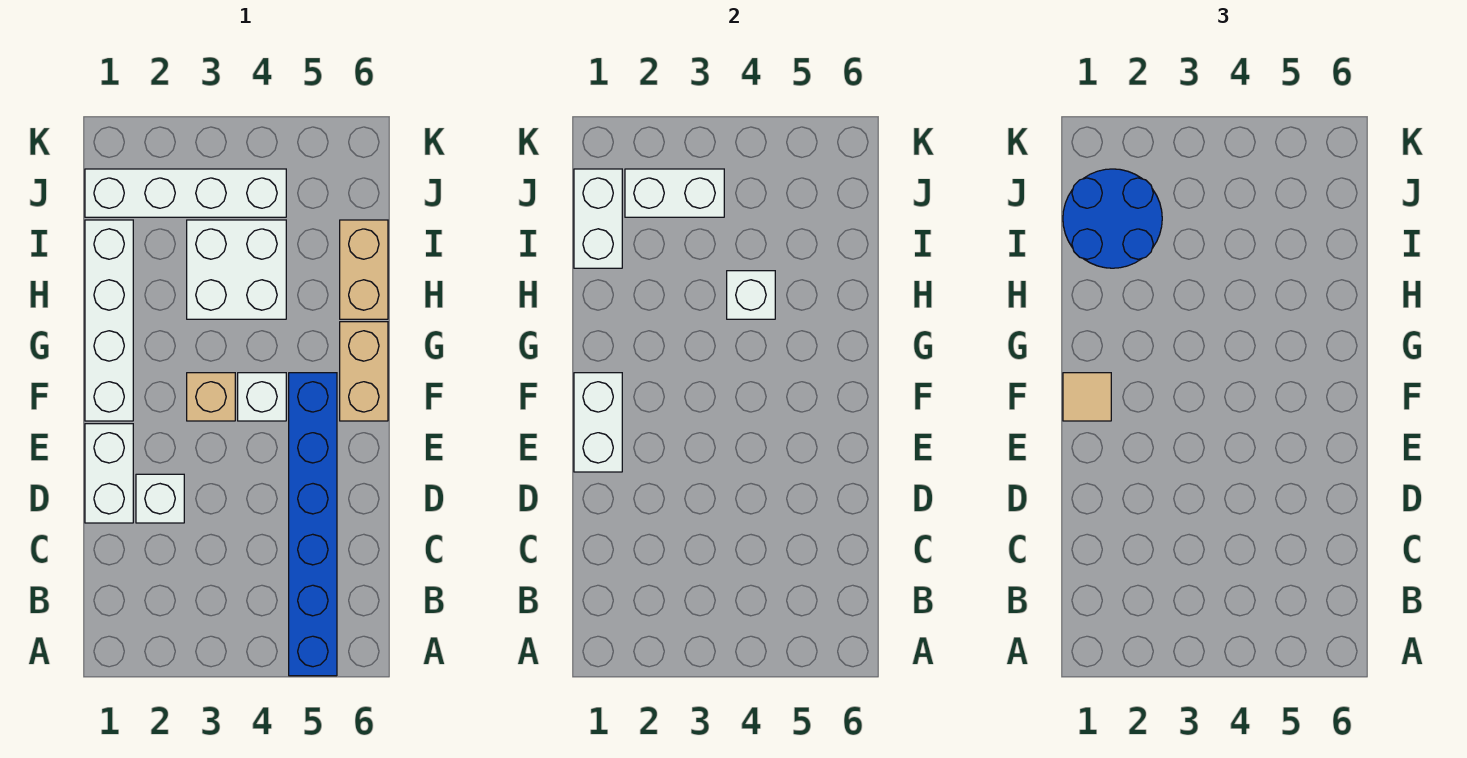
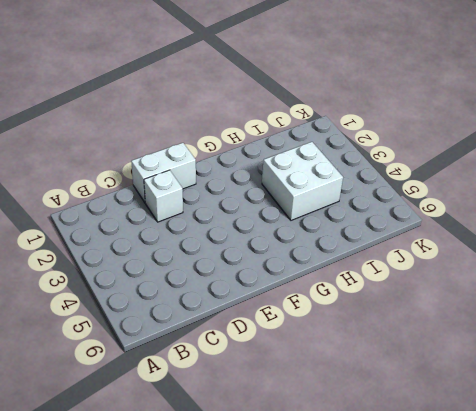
none -> blue 1x6 brick [289,373,337,676]
none -> white 1x4 brick [85,220,133,421]
none -> tan 1x1 brick [187,373,235,421]

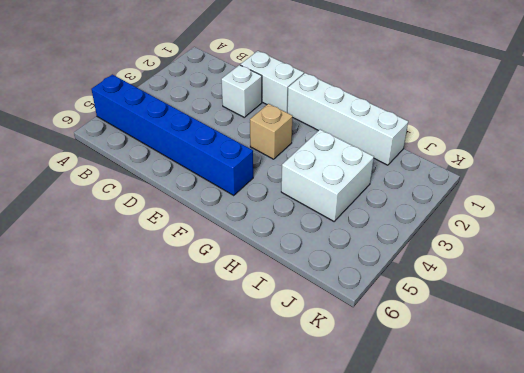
none -> white 1x1 brick [238,373,286,421]
none -> tan 1x2 brick [340,322,388,421]
none -> tan 1x2 brick [340,220,388,319]

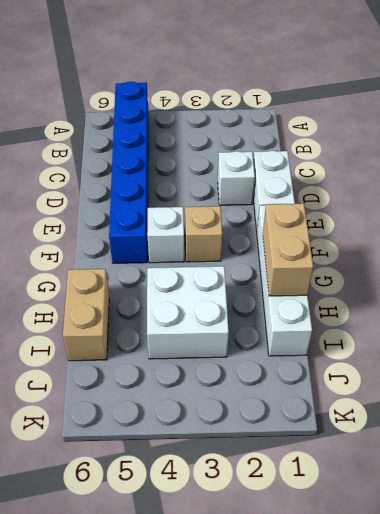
tan 1x2 brick [263,203,313,296] -> tan 1x2 brick moved to [340,322,388,421]
none -> white 1x4 brick [85,169,286,217]
none -> white 1x2 brick [574,373,622,472]
none -> white 1x1 brick [727,271,775,319]

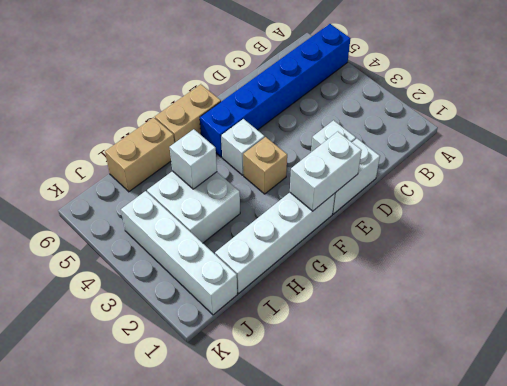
none -> white 1x2 brick [574,169,622,268]
none -> white 1x2 brick [625,169,724,217]
none -> tan 1x1 tile [1063,373,1111,421]

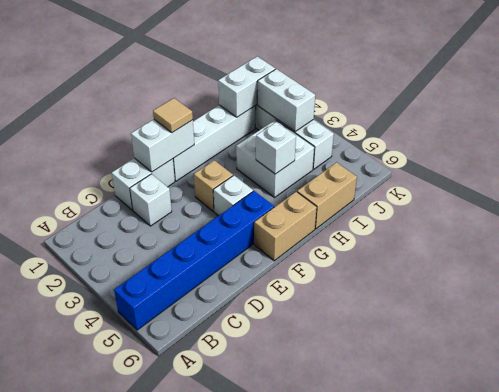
none -> blue 2x2 round brick [1063,169,1162,268]

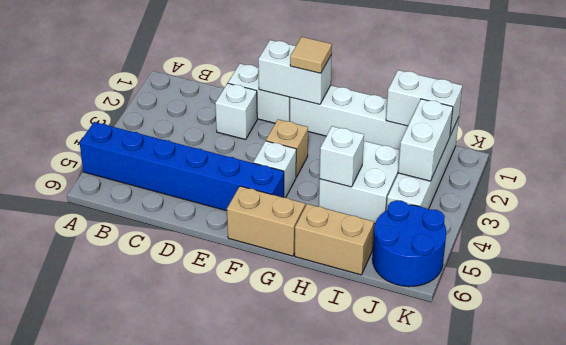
blue 2x2 round brick [372,200,446,287] -> blue 2x2 round brick moved to [1063,169,1162,268]

